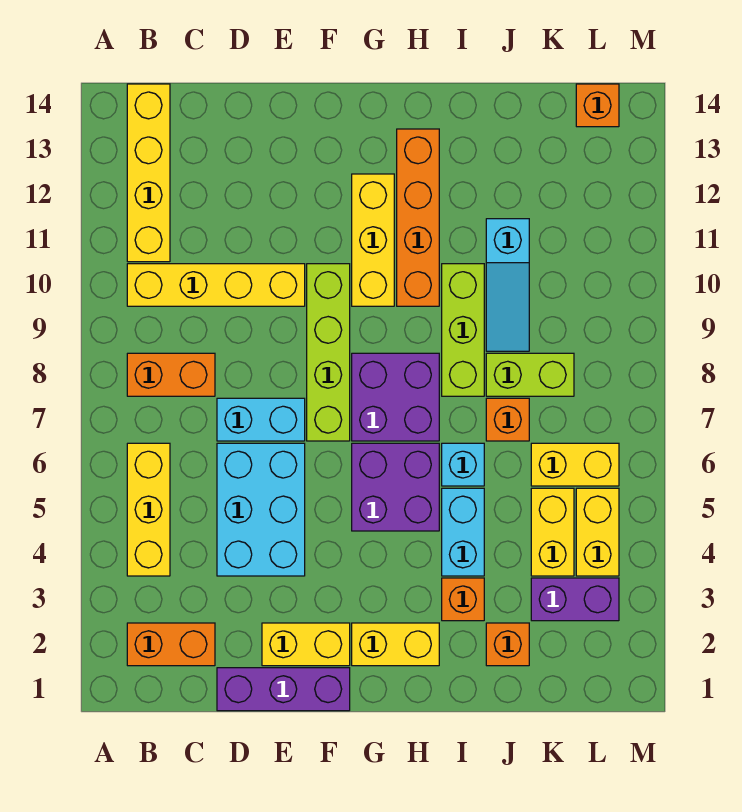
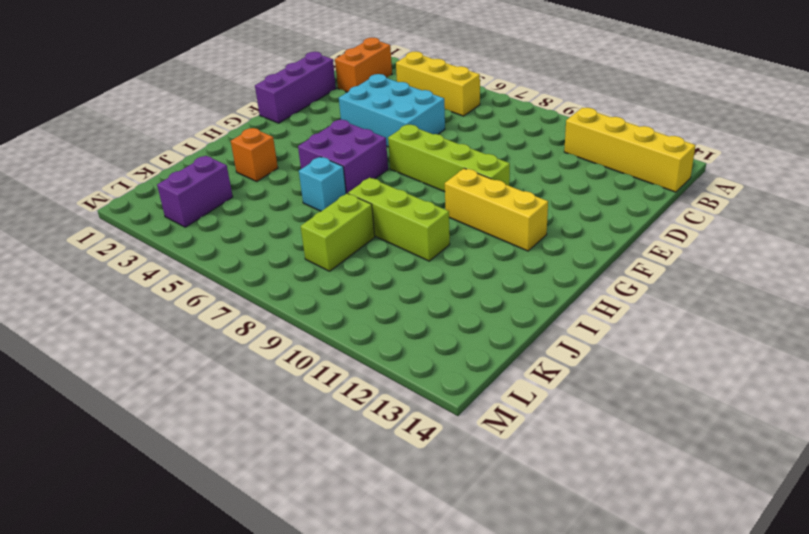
none -> orange 1x2 brick [127,353,215,396]
none -> yellow 1x4 brick [127,264,305,306]
none -> cyan 1x2 brick [217,398,305,441]

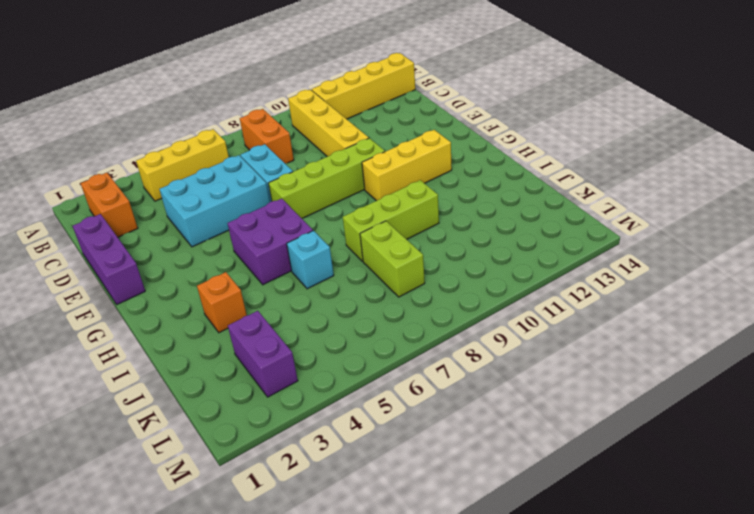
none -> yellow 1x2 brick [262,623,350,666]
none -> yellow 1x2 brick [352,623,439,666]
none -> purple 2x2 brick [352,353,439,441]

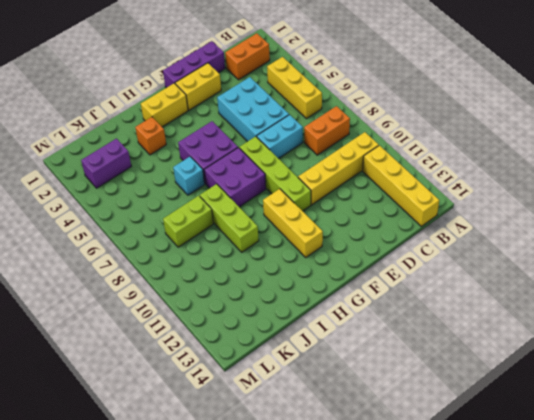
none -> orange 1x4 brick [397,129,439,306]
none -> cyan 1x2 brick [442,488,484,576]
none -> orange 1x1 brick [486,623,529,666]

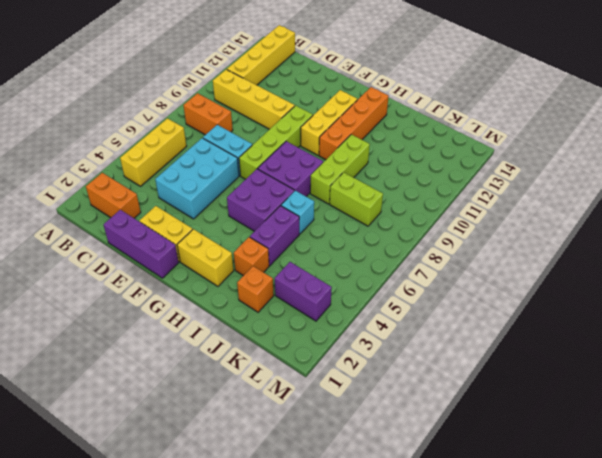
purple 1x2 brick [250,206,299,266] -> cyan 1x2 brick [442,488,484,576]
none -> orange 1x1 brick [486,398,529,441]
none -> cyan 1x3 slope [486,219,529,351]
none -> yellow 1x2 brick [531,488,574,576]

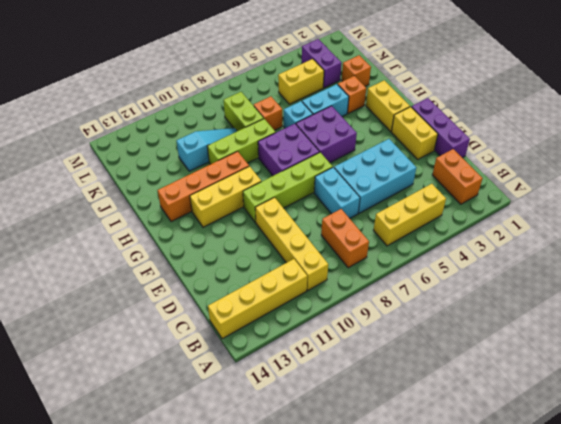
none -> yellow 1x2 brick [531,443,619,486]
none -> yellow 1x2 brick [576,488,619,576]
none -> orange 1x1 brick [576,84,619,127]

